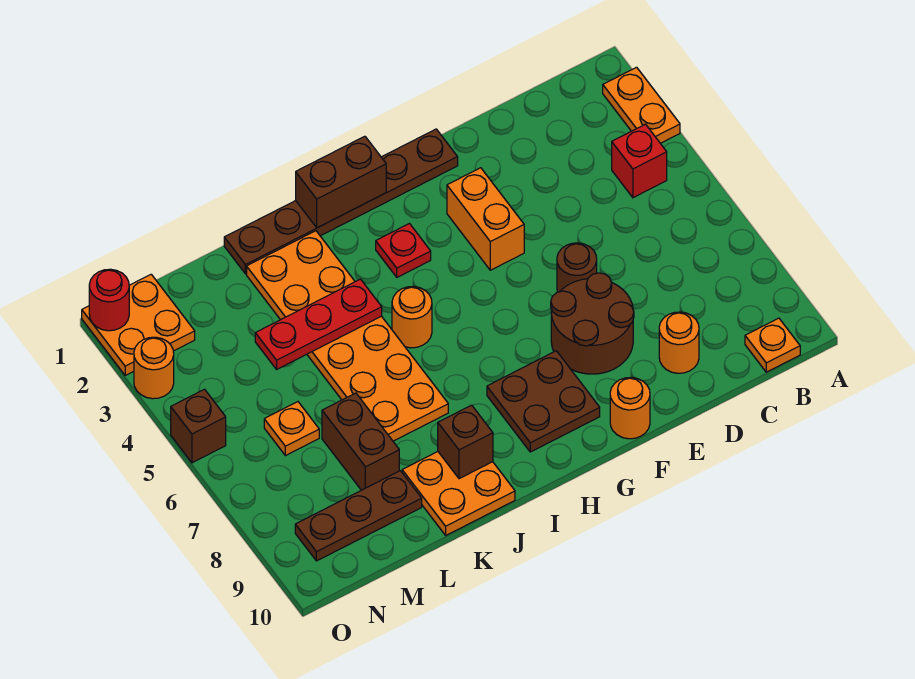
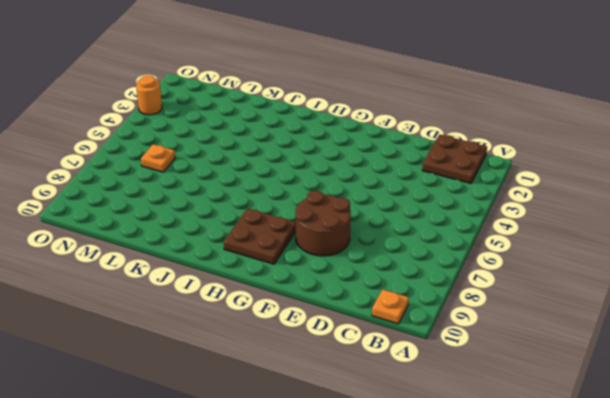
brown 2x2 plate [422,134,487,183] -> none
none -> orange 1x2 plate [603,67,680,143]
none -> red 1x1 brick [612,124,667,198]
none -> orange 1x1 round brick [659,312,699,373]

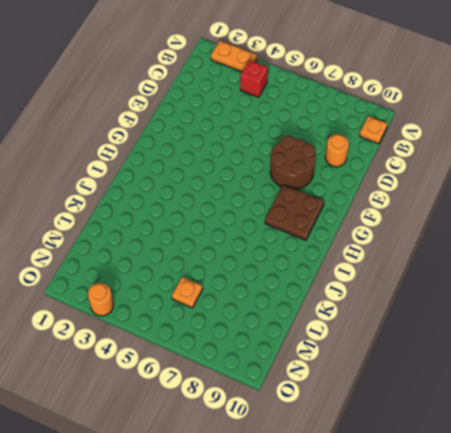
none -> brown 1x1 round brick [557,243,597,292]
none -> brown 1x6 plate [224,129,458,274]
none -> orange 1x2 brick [447,168,524,270]

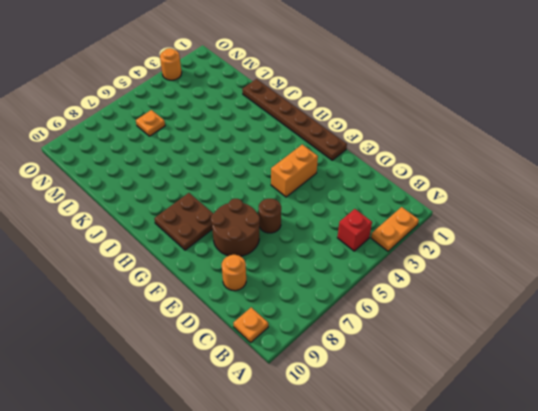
none -> orange 1x1 round brick [610,377,650,439]
none -> red 1x1 plate [376,224,431,277]
none -> orange 1x1 round brick [392,286,432,348]

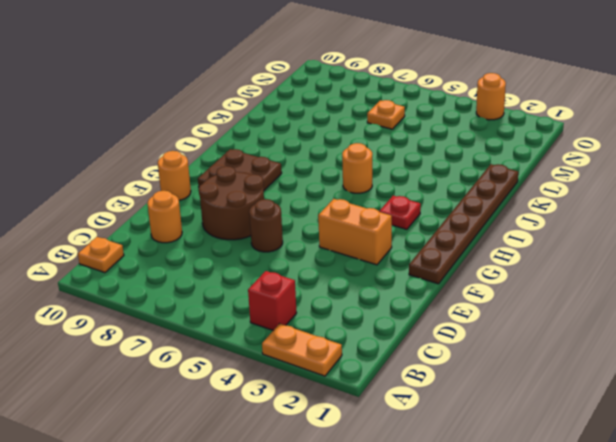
none -> orange 2x6 plate [247,231,448,441]
none -> orange 2x2 plate [402,452,515,535]
none -> brown 1x2 brick [322,393,399,490]

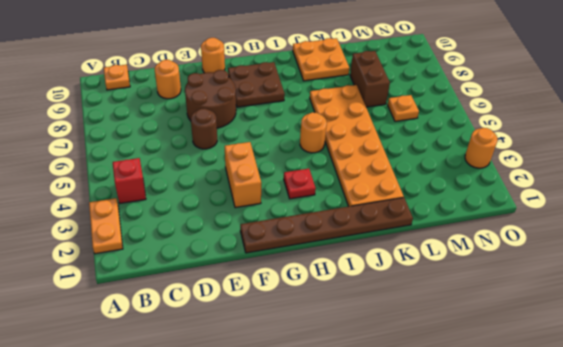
none -> brown 1x3 plate [295,471,422,561]
none -> orange 2x2 plate [82,274,195,375]
none -> brown 1x1 brick [171,389,226,463]

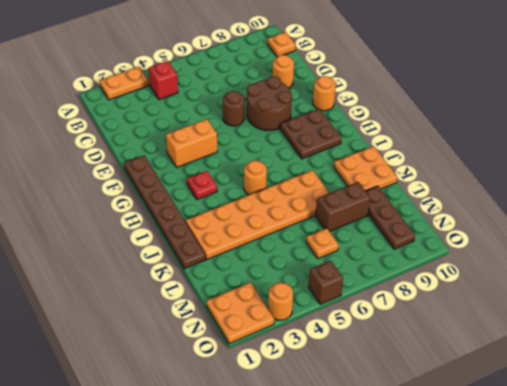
none -> brown 1x2 brick [296,136,386,228]
none -> red 1x3 plate [255,279,382,369]
none -> brown 1x1 brick [438,405,493,479]

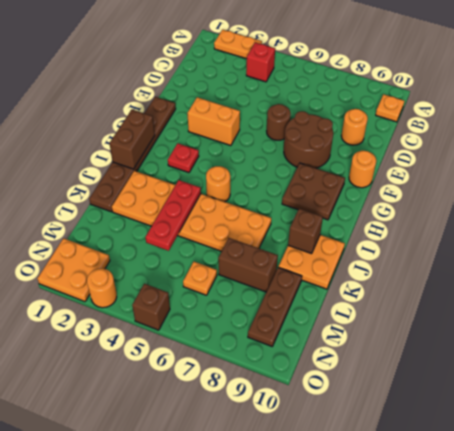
none -> red 1x1 round brick [89,269,129,331]

